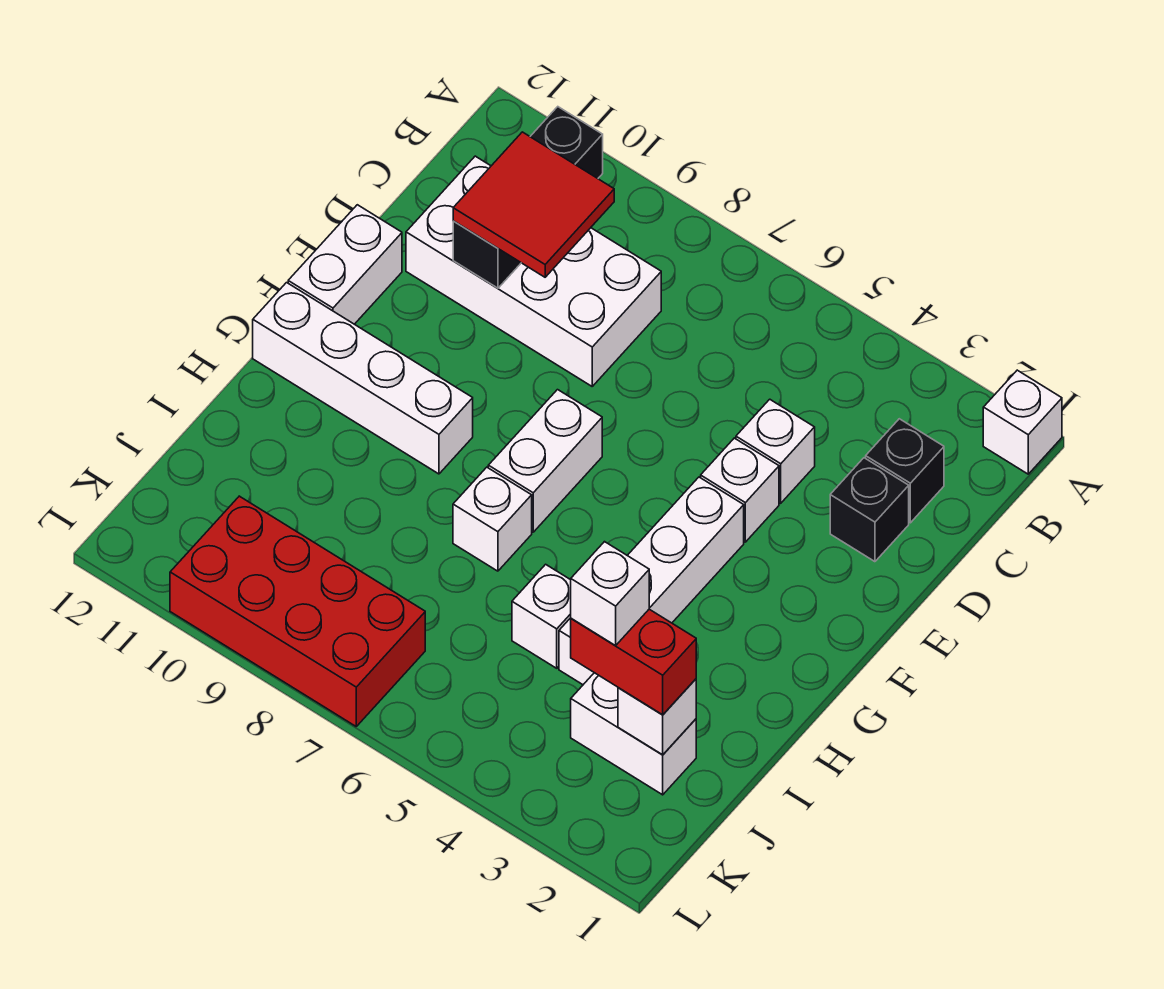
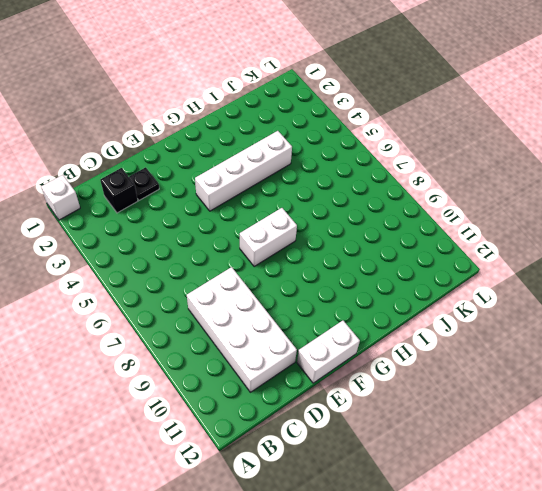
black 1x1 plate [129,167,159,200] -> black 1x1 brick [830,458,909,562]
none -> white 1x1 brick [736,399,815,503]
none -> white 1x1 brick [701,438,779,542]
none -> white 1x4 brick [253,283,473,474]

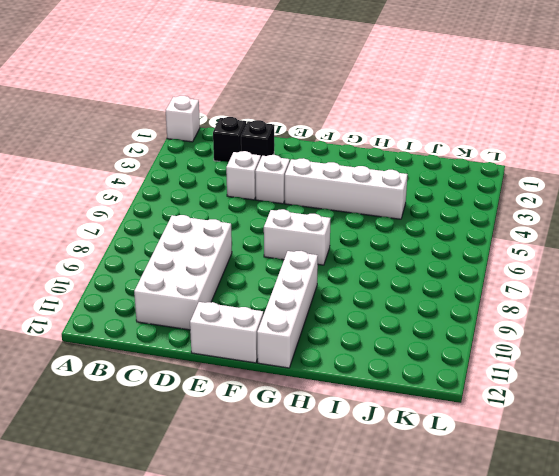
none -> white 1x1 brick [453,467,532,571]
none -> white 1x1 brick [512,564,571,668]
none -> white 1x2 brick [571,673,696,795]

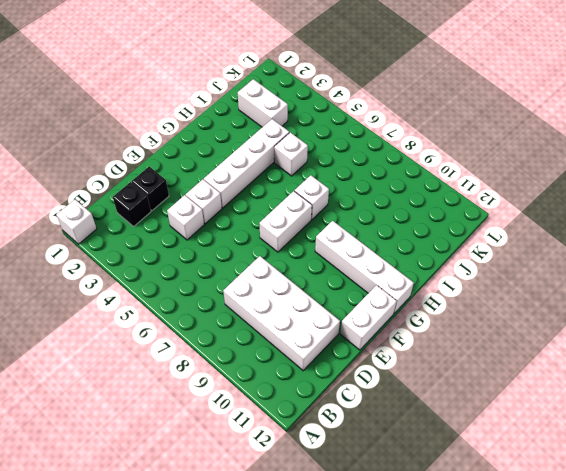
none -> red 2x4 brick [170,496,425,726]
none -> black 1x3 brick [453,107,603,288]
none -> white 1x1 brick [618,679,696,755]

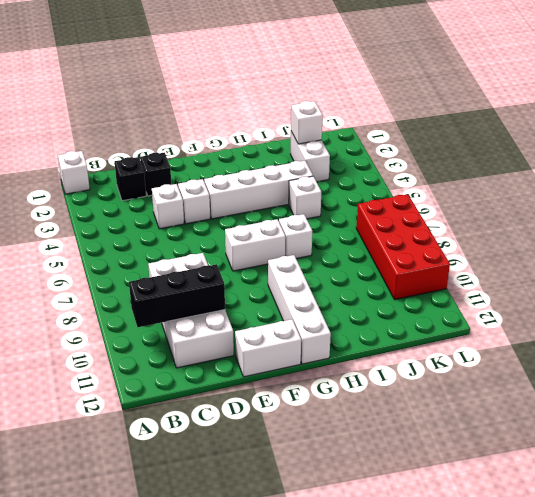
none -> red 2x2 tile [453,132,614,277]
none -> red 1x2 brick [571,609,696,715]
none -> white 1x1 brick [571,542,649,646]

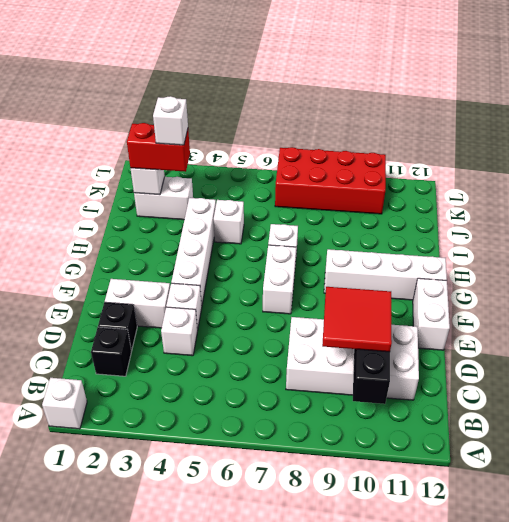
white 1x2 brick [105,279,170,328] -> none

